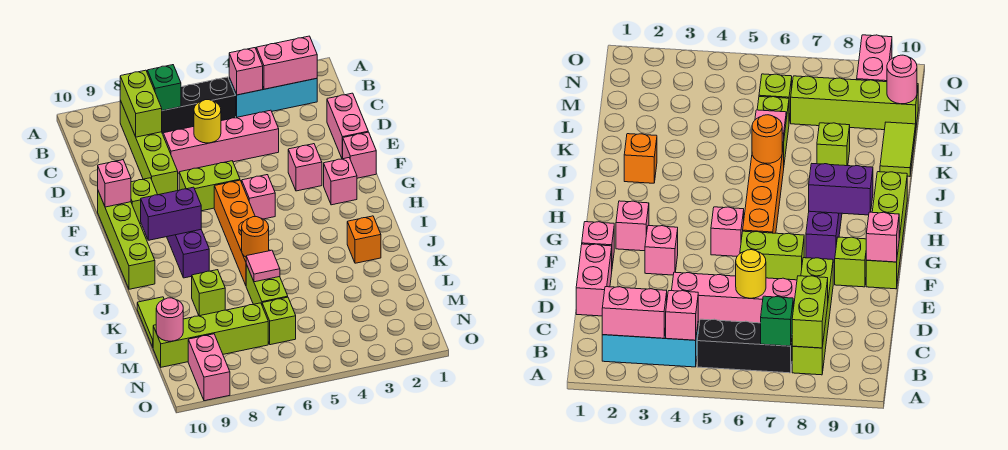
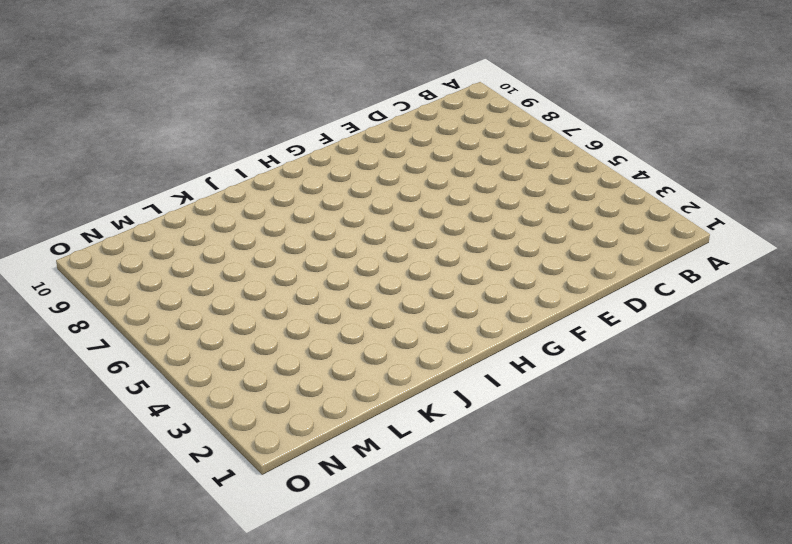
none -> cyan 1x3 brick [229,78,317,117]
none -> black 1x3 brick [162,77,236,134]
none -> lime 1x4 brick [120,101,178,195]
none -> pink 1x2 brick [327,93,368,159]

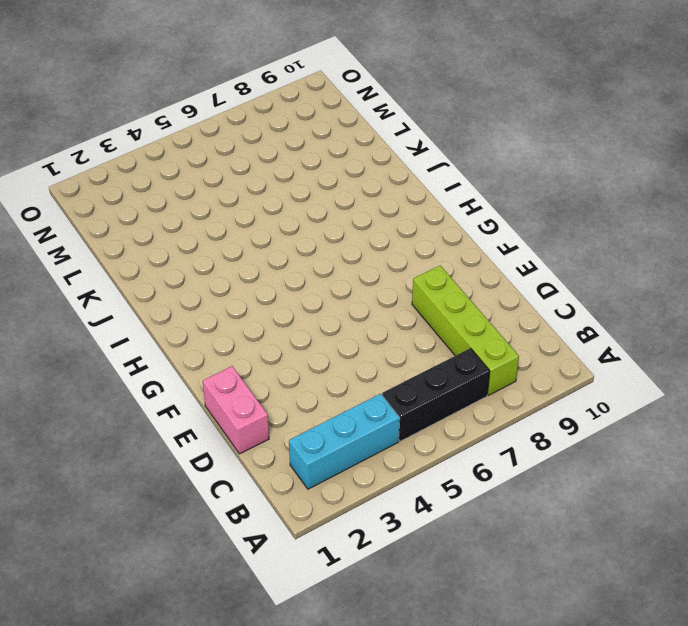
none -> pink 1x4 brick [163,110,279,173]
none -> pink 1x1 brick [343,132,376,178]
none -> pink 1x1 brick [288,144,322,191]
none -> lime 1x2 brick [179,161,240,211]

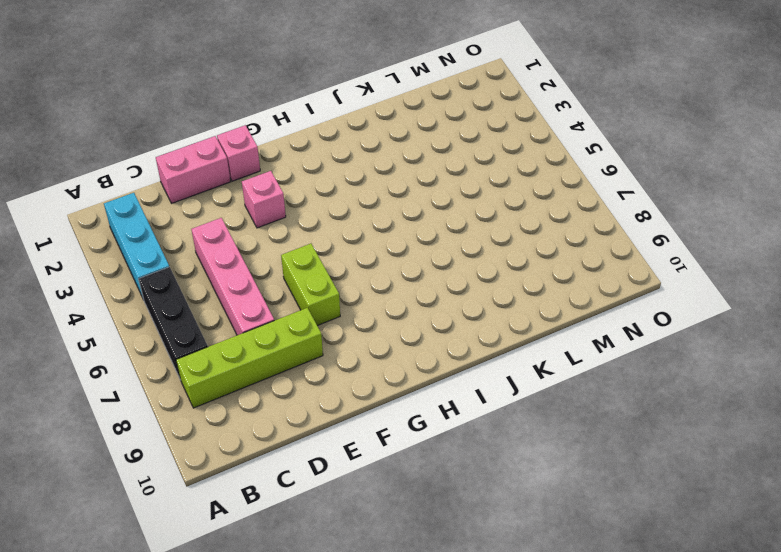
none -> lime 1x1 brick [131,178,158,224]
none -> lime 1x4 brick [98,191,155,289]
none -> pink 1x1 brick [324,158,357,205]
none -> pink 1x1 brick [242,175,275,219]

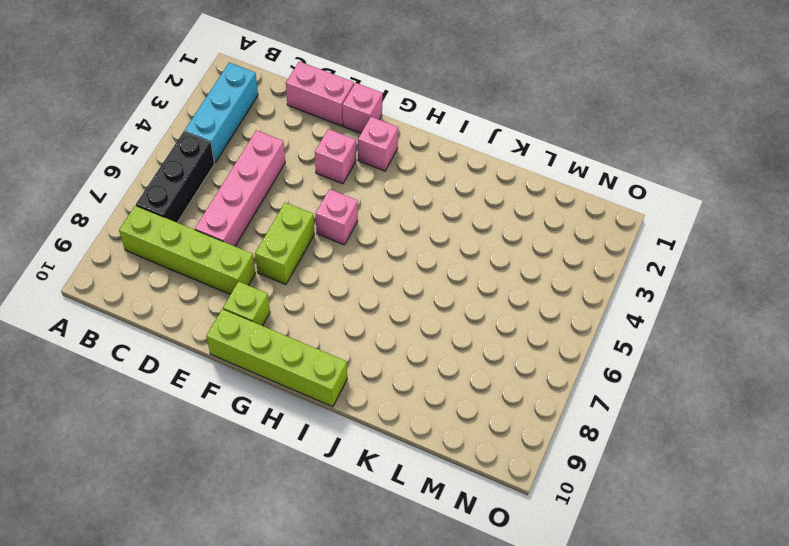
none -> orange 1x4 brick [214,180,255,285]
none -> purple 1x3 brick [167,230,209,278]
none -> orange 1x1 brick [347,216,381,263]
none -> lime 1x2 brick [246,264,288,304]

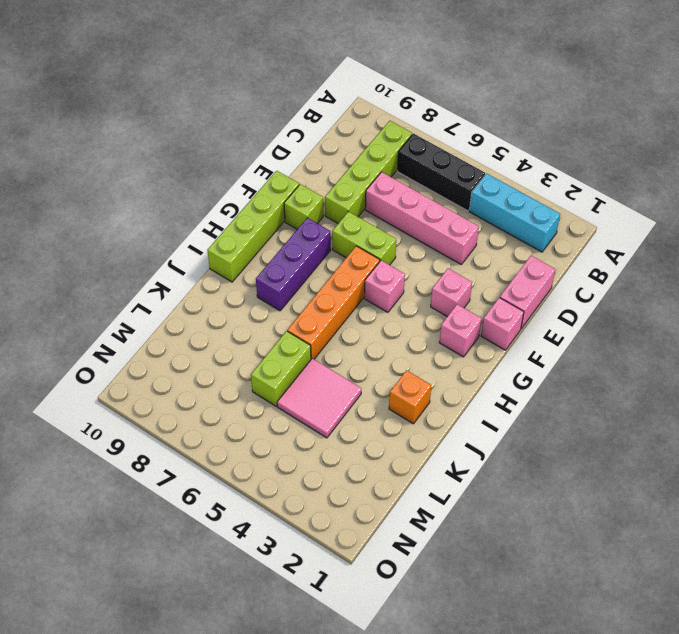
pink 2x2 tile [277,358,361,438] -> none
none -> lime 1x1 brick [192,270,225,316]
none -> lime 1x2 tile [137,297,164,347]
none -> lime 1x1 brick [262,297,296,345]
none -> lime 1x4 brick [153,303,268,367]

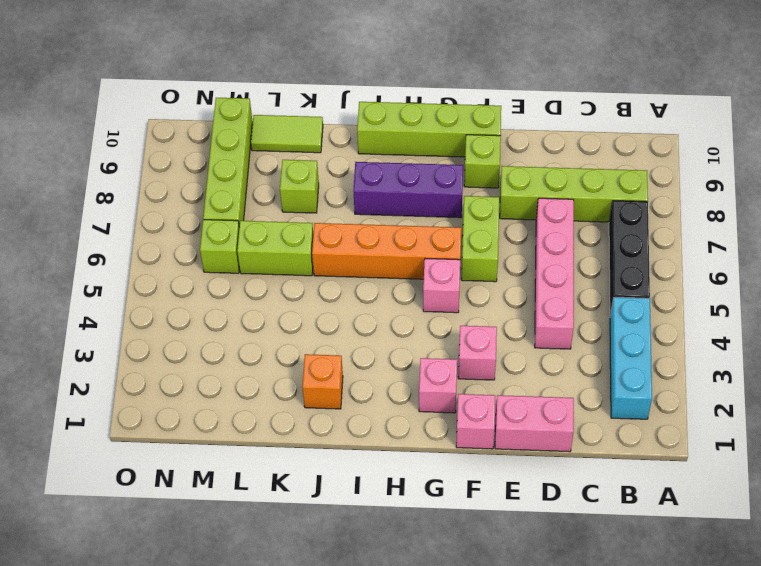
none -> pink 1x2 brick [188,334,230,401]
none -> pink 1x2 brick [256,36,317,89]
none -> pink 1x1 brick [229,48,263,95]
none -> green 1x1 brick [147,65,181,111]

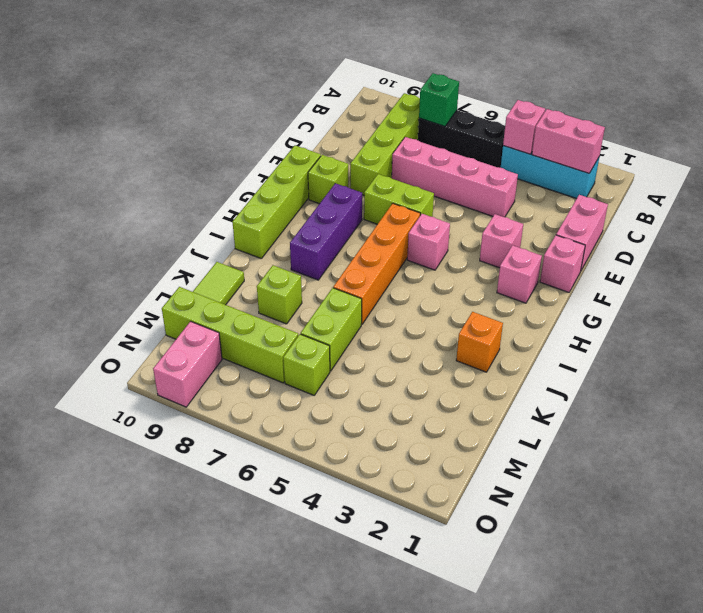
none -> lime 1x2 brick [120,70,162,137]
none -> yellow 1x1 round brick [194,100,221,143]
none -> pink 1x1 brick [98,160,131,207]
none -> purple 1x2 brick [141,187,201,240]

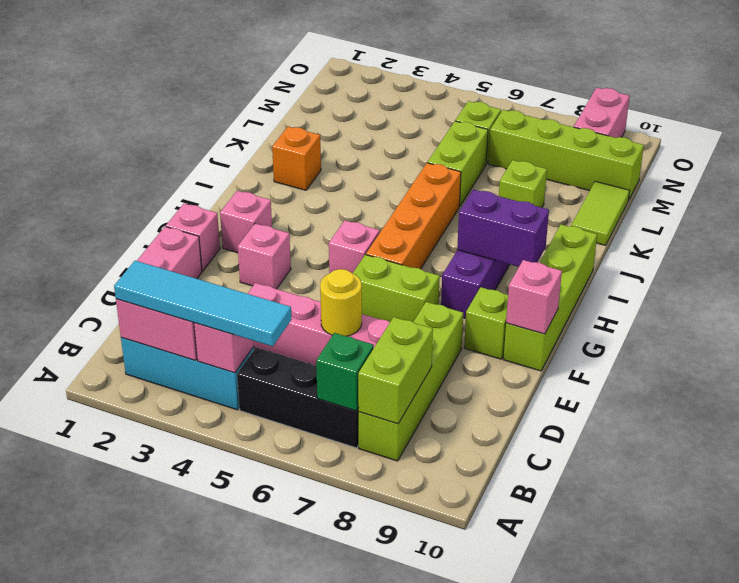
cyan 1x4 tile [114,261,292,346] -> none
none -> orange 1x1 round brick [242,217,269,257]
none -> pink 1x1 tile [246,250,280,282]
none -> pink 1x1 round brick [156,298,183,341]

